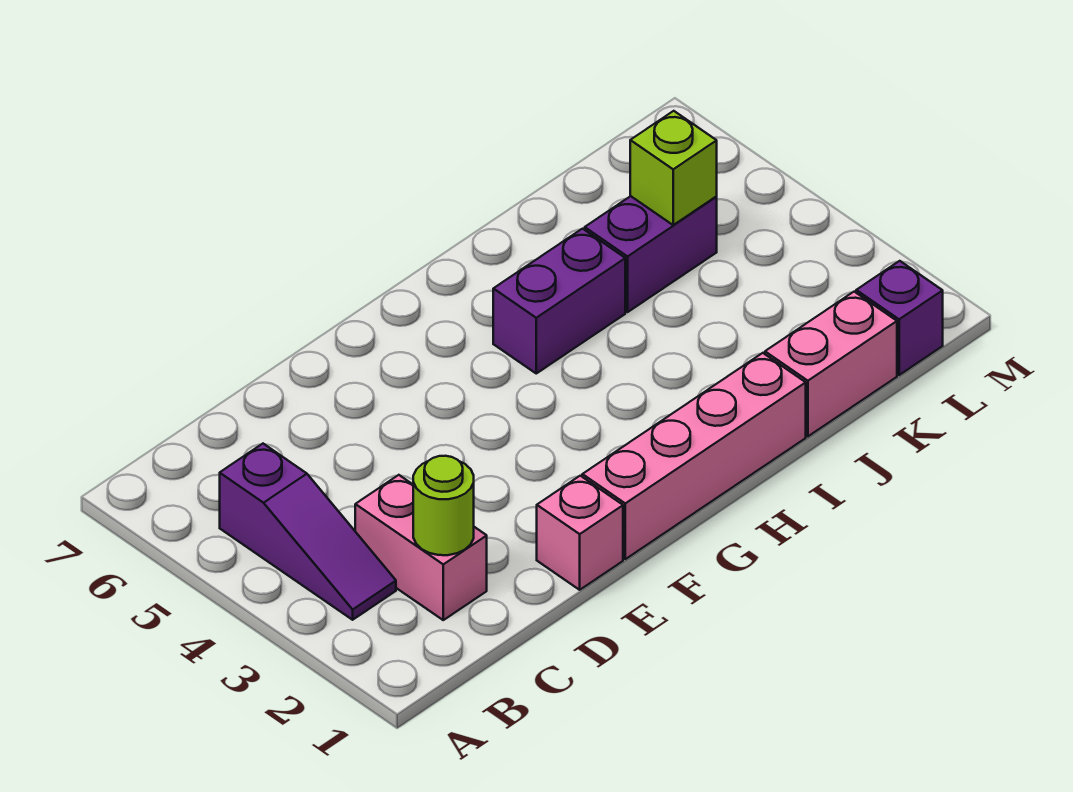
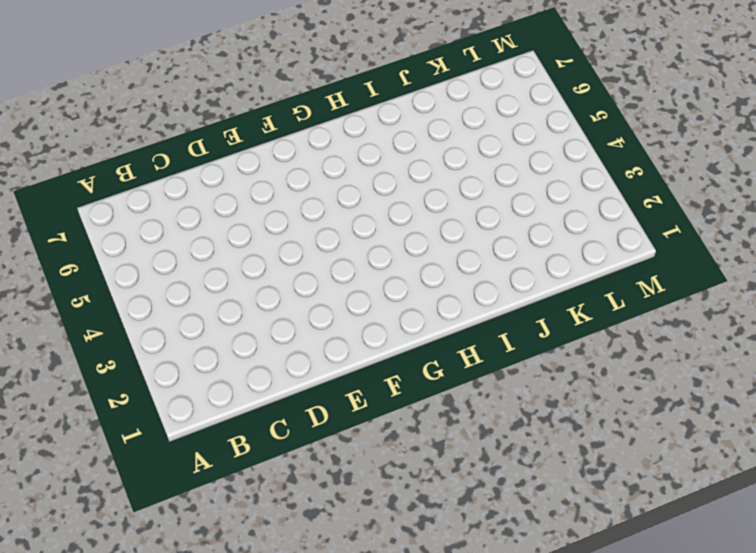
none -> purple 1x3 slope [220,444,396,620]
none -> pink 1x2 brick [355,475,487,620]

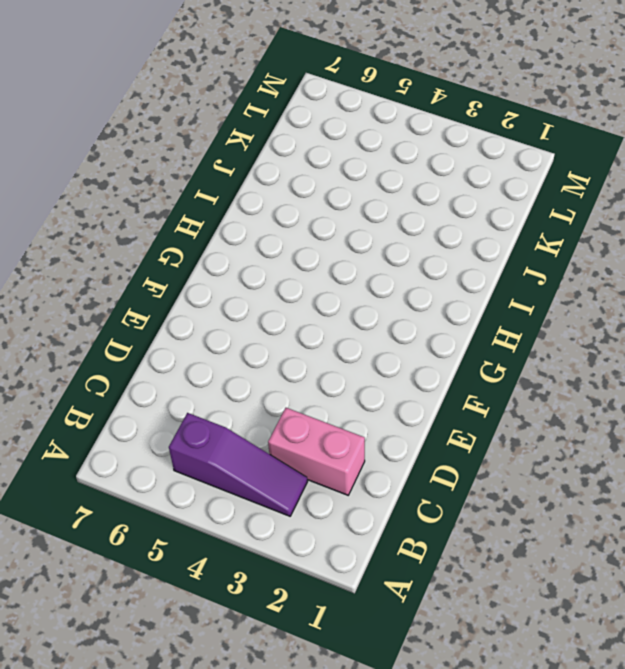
none -> pink 1x1 brick [537,476,623,590]
none -> pink 1x4 brick [582,353,806,559]

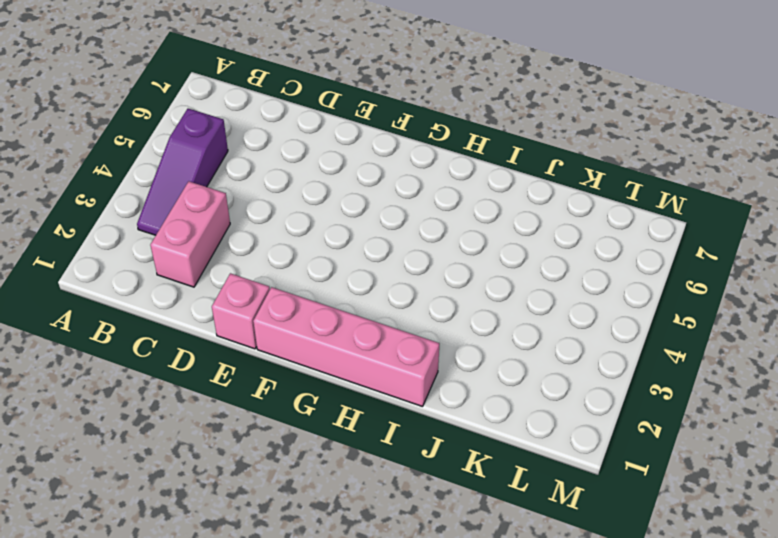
none -> purple 1x2 brick [493,229,625,373]
none -> pink 1x2 brick [765,292,897,436]

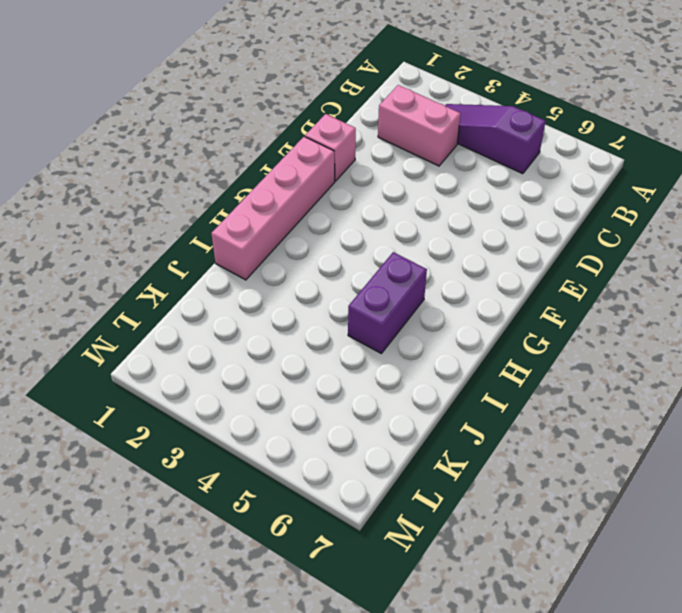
none -> pink 1x2 brick [765,292,897,436]
none -> purple 1x2 brick [585,196,717,312]

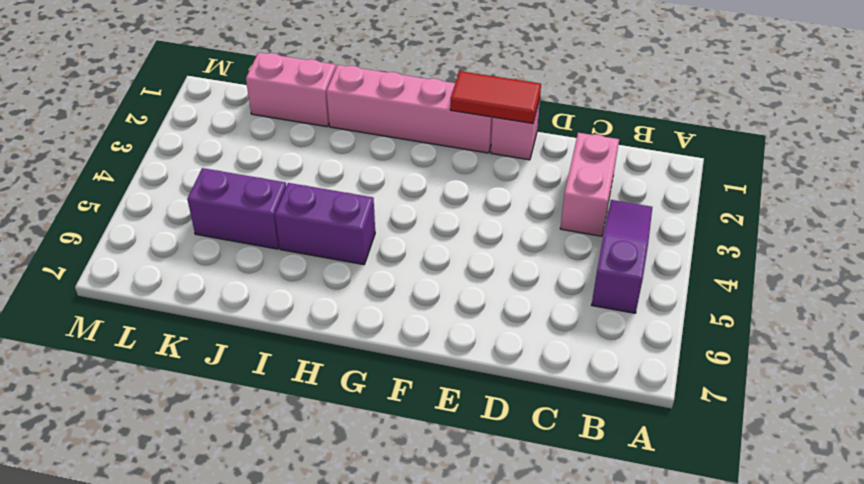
red 1x2 tile [450,71,541,123] -> none
none -> purple 1x1 brick [856,261,943,375]
none -> lime 1x1 round brick [413,456,474,555]

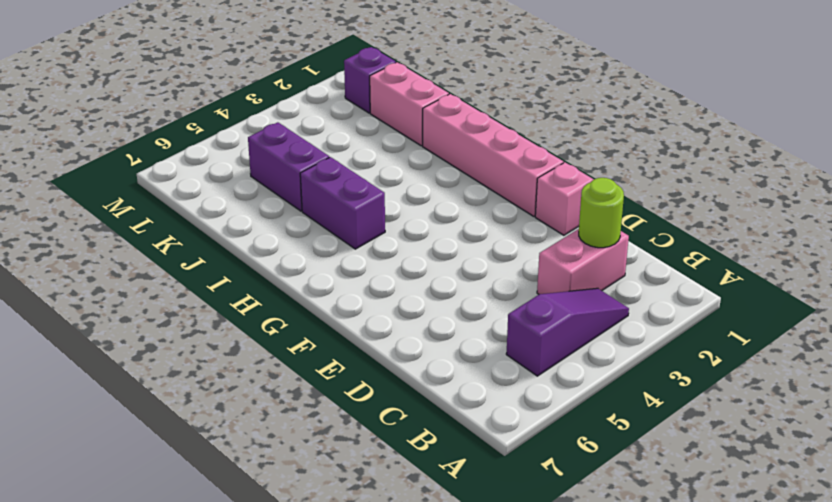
none -> lime 1x1 brick [630,111,717,225]

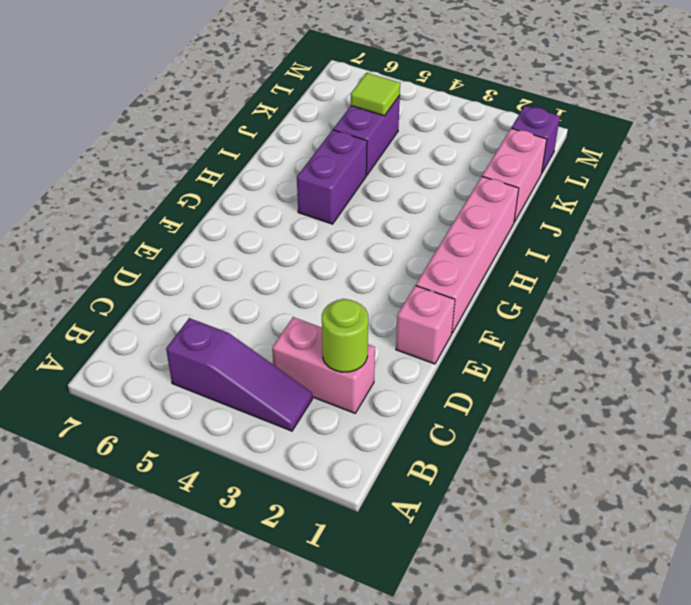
lime 1x1 tile [351,73,400,116] -> lime 1x1 brick [630,111,717,225]

